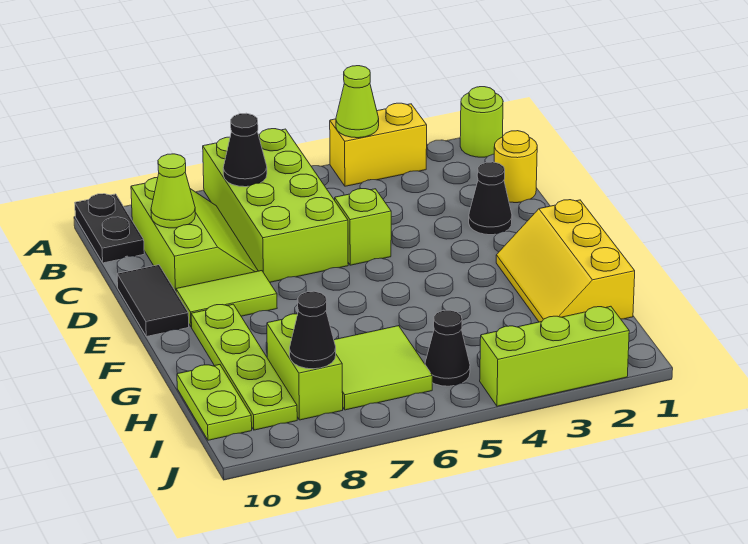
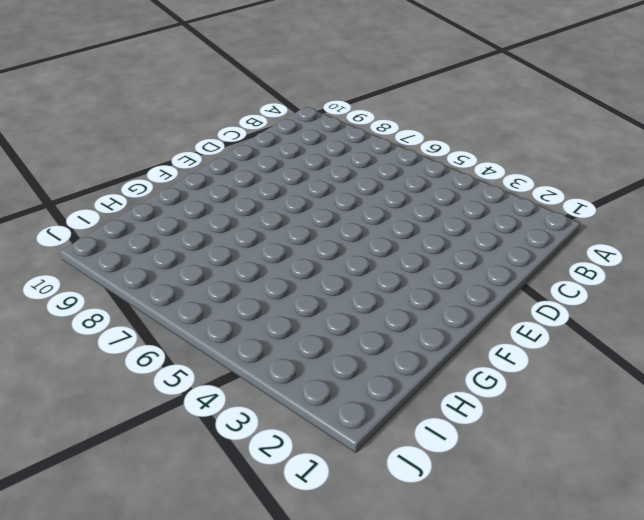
none -> lime 1x1 round brick [460,87,503,157]
none -> yellow 1x2 brick [330,103,427,186]
none -> lime 2x4 brick [203,129,348,282]

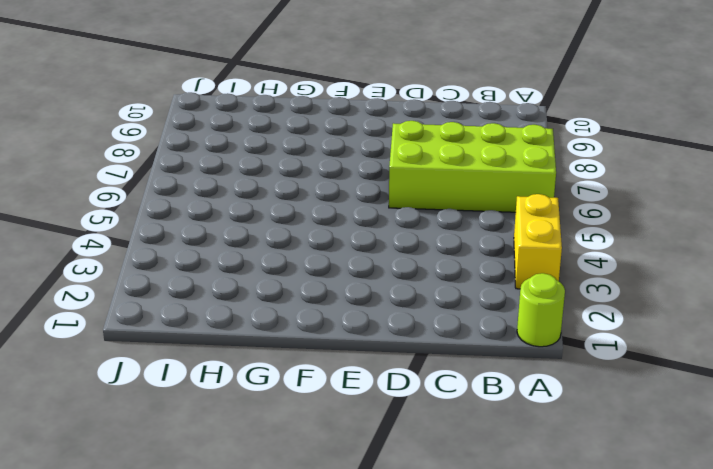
none -> black 1x2 plate [75,194,144,263]
none -> lime 2x3 slope [131,178,258,291]
none -> yellow 1x1 round brick [494,131,537,203]

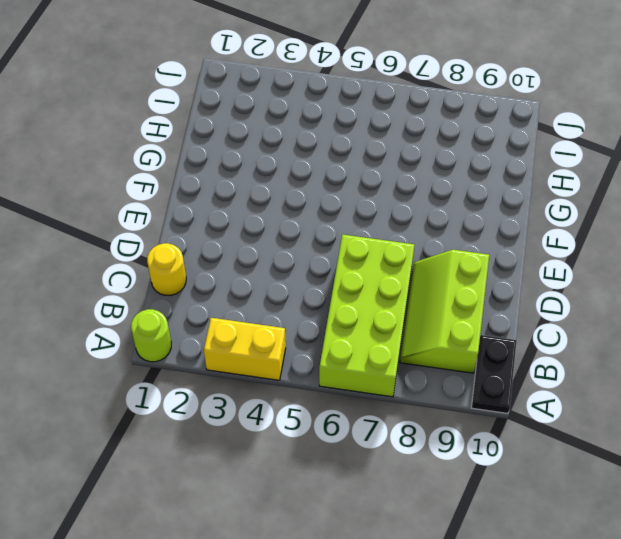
none -> black 1x1 cone [469,162,512,235]
none -> lime 1x1 brick [335,189,391,265]
none -> black 1x2 tile [117,265,189,337]

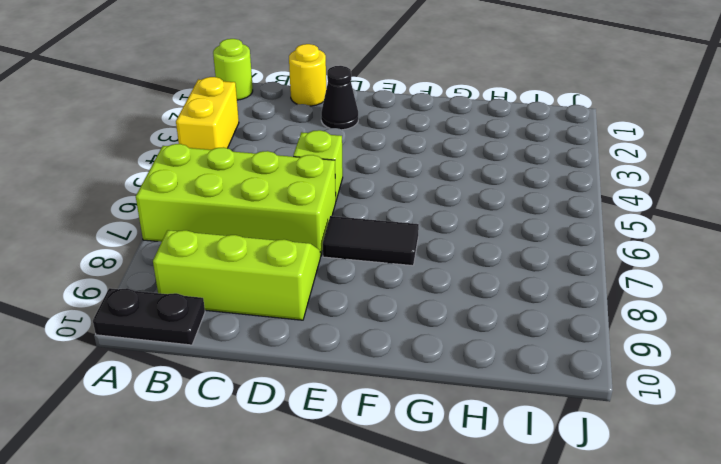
black 1x2 tile [323,216,419,266] -> black 1x2 tile moved to [117,265,189,337]
none -> lime 1x2 tile [176,271,277,327]
none -> yellow 2x3 slope [496,200,635,322]
none -> lime 1x4 plate [191,304,297,430]

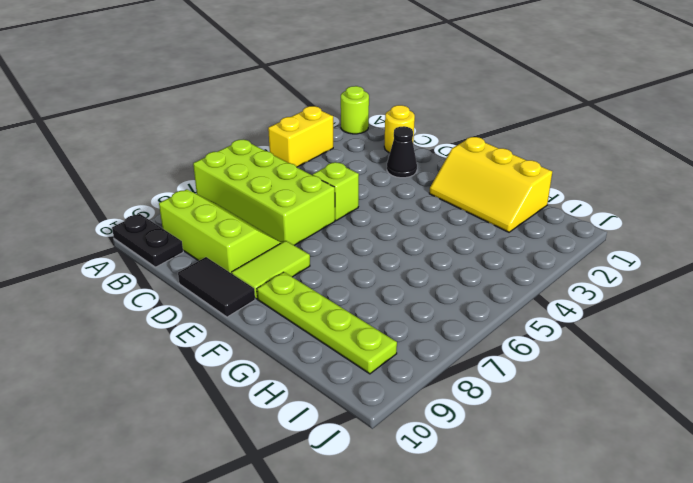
none -> lime 2x2 tile [334,326,432,410]
none -> lime 1x2 brick [267,314,343,420]
none -> lime 1x2 plate [177,365,252,440]

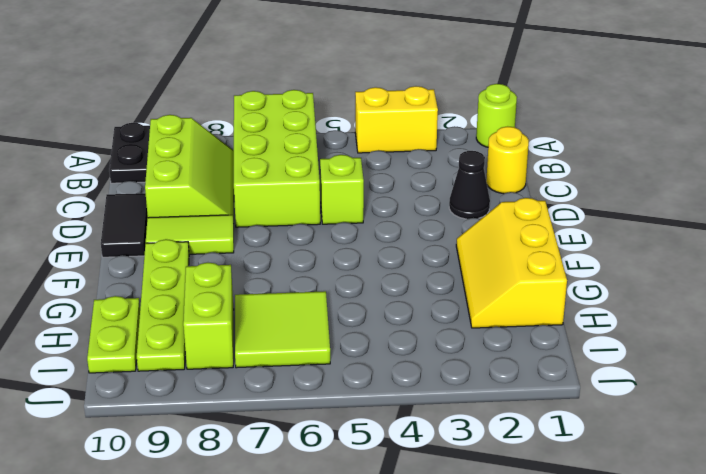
none -> black 1x1 cone [425,310,470,386]
none -> lime 1x3 brick [480,306,629,406]
none -> lime 1x1 cone [336,66,379,138]

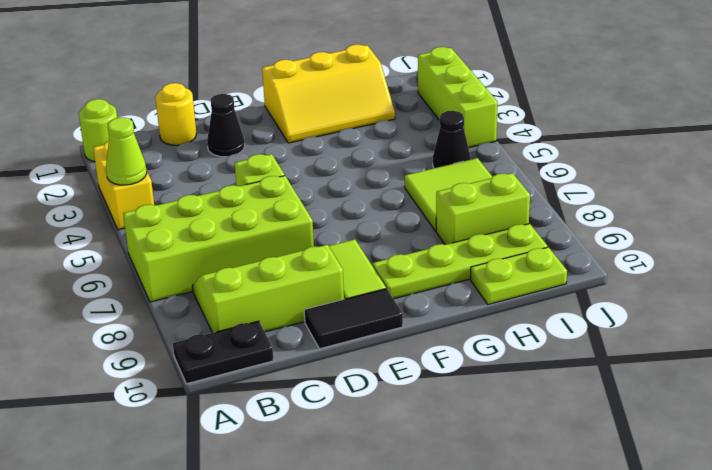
none -> black 1x1 cone [223,113,267,187]
none -> lime 1x1 cone [151,154,195,228]
none -> black 1x1 cone [290,291,336,369]

